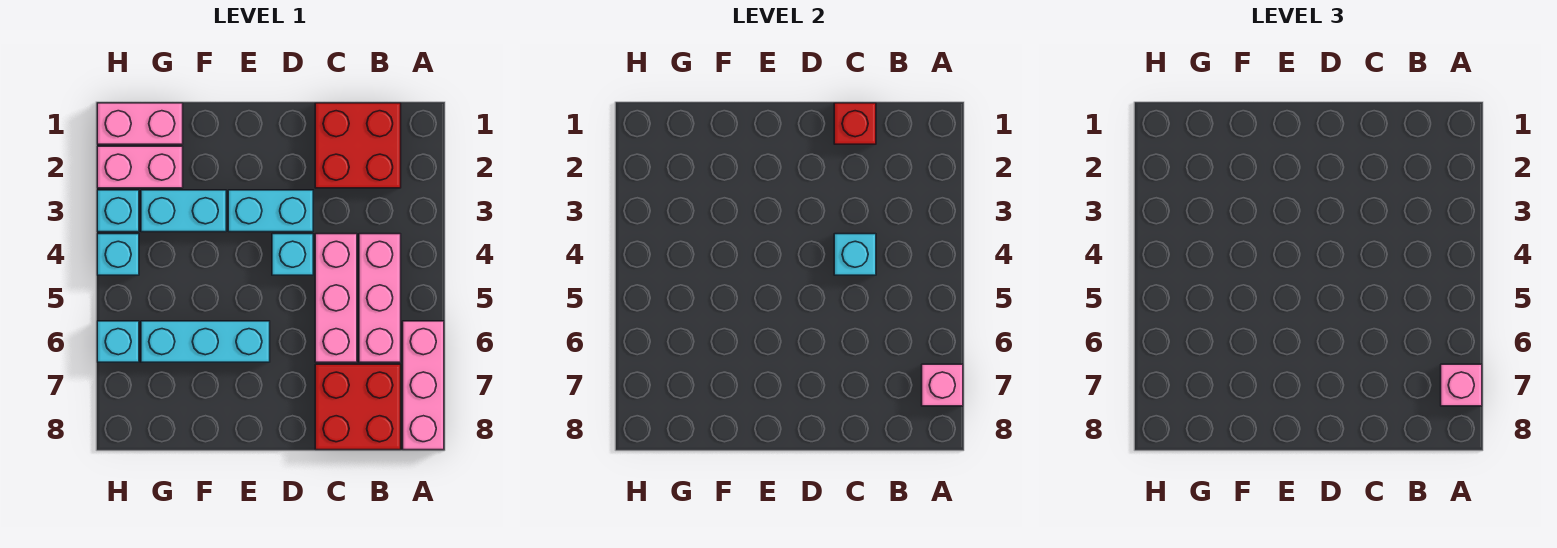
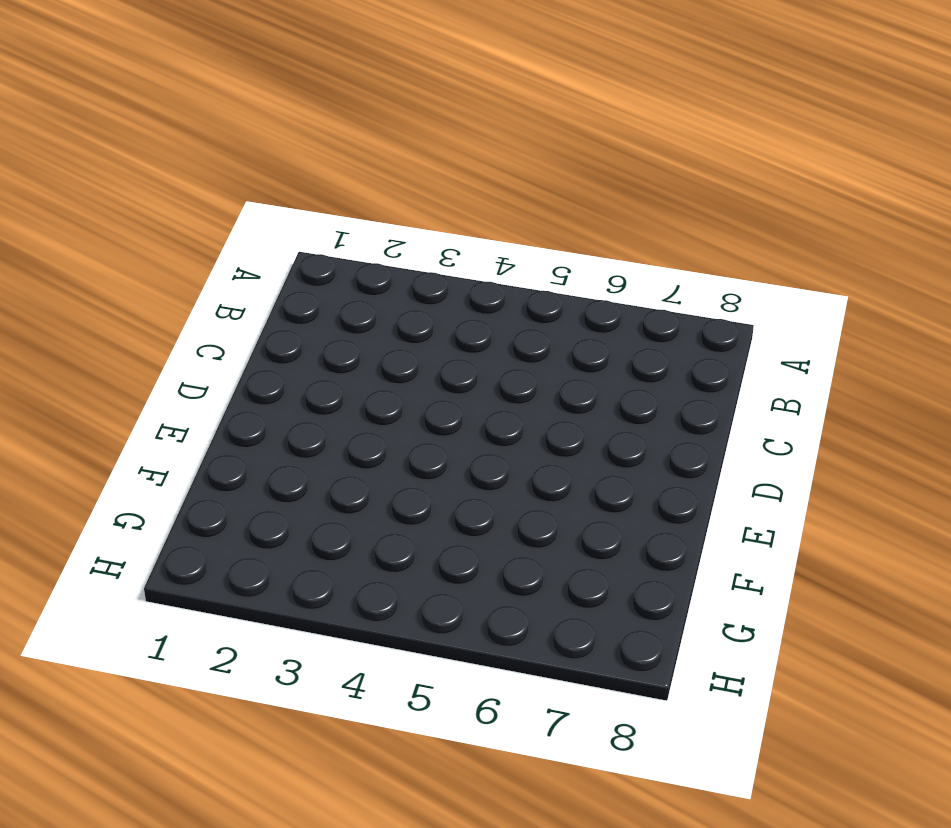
none -> pink 1x3 brick [403,321,444,450]
none -> red 2x2 brick [315,103,401,188]
none -> pink 1x3 brick [359,234,401,362]

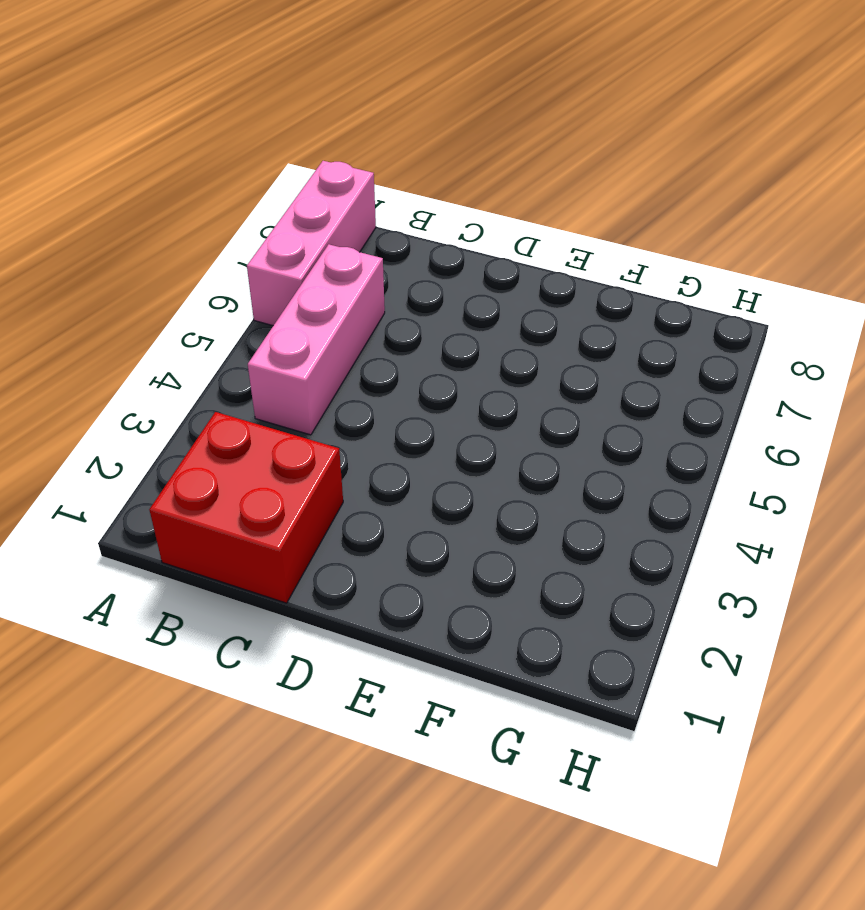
none -> red 2x2 brick [315,364,401,450]
none -> pink 1x3 brick [315,234,357,362]
none -> cyan 1x2 brick [228,190,313,232]

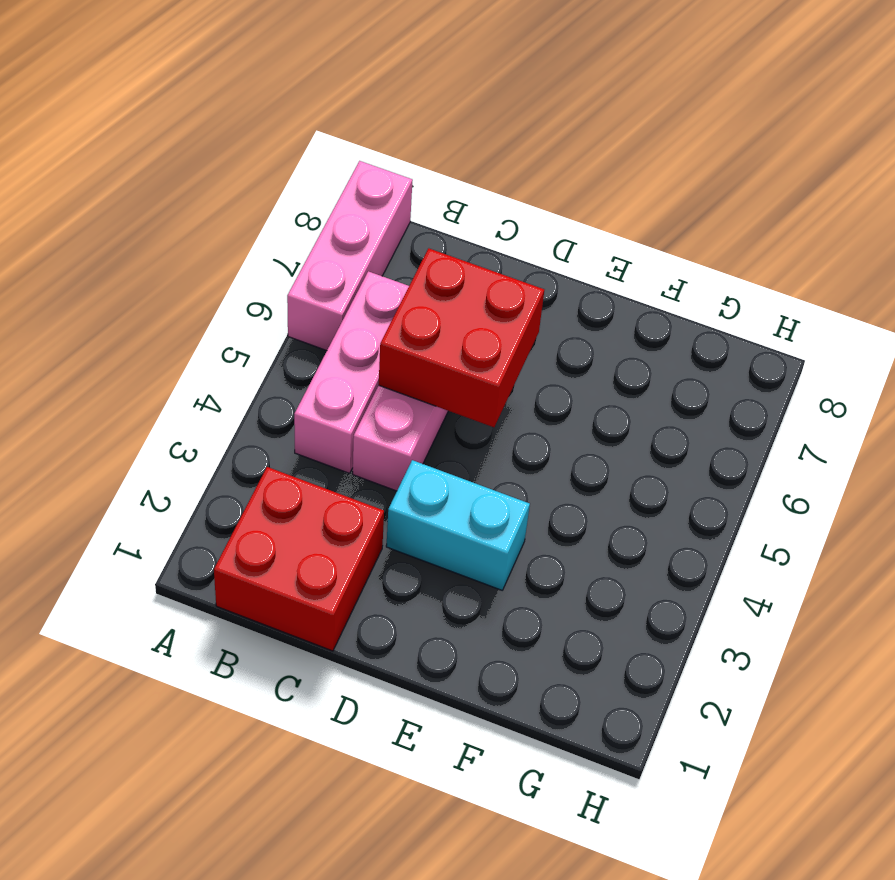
red 2x2 brick [379,248,544,427] -> red 2x2 brick moved to [315,364,401,450]
none -> cyan 1x1 brick [272,234,313,275]
none -> cyan 1x3 brick [141,321,270,362]
none -> cyan 1x2 brick [141,190,226,232]

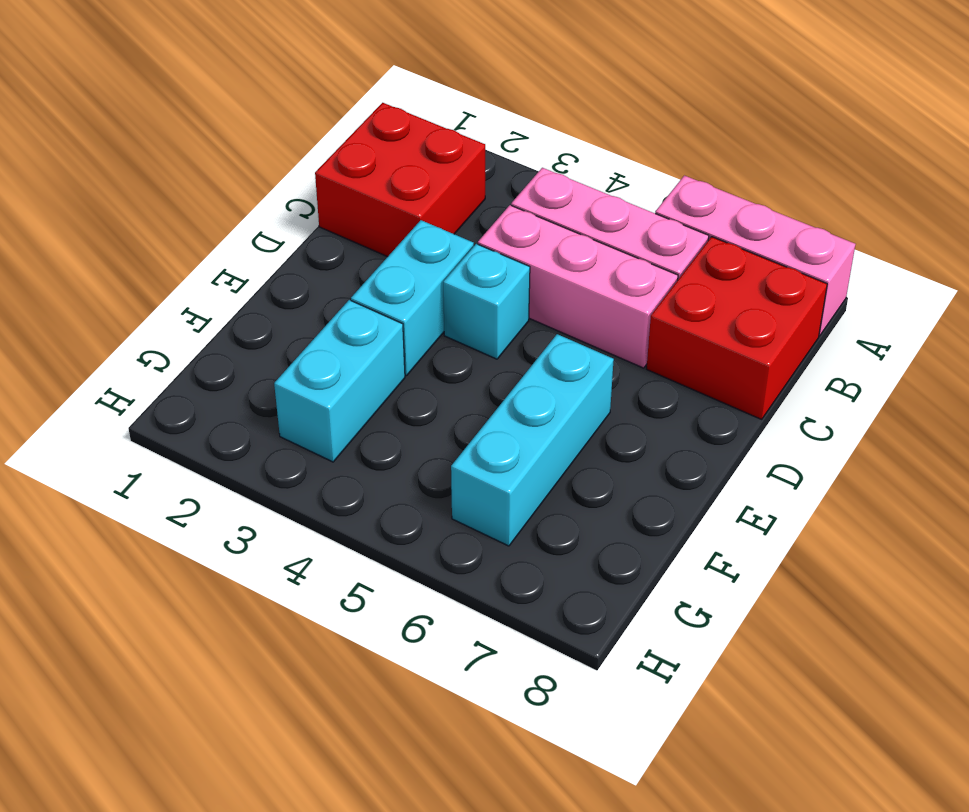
none -> pink 1x2 brick [97,103,183,144]
none -> pink 1x2 brick [97,146,183,188]
none -> cyan 1x1 brick [97,190,139,232]

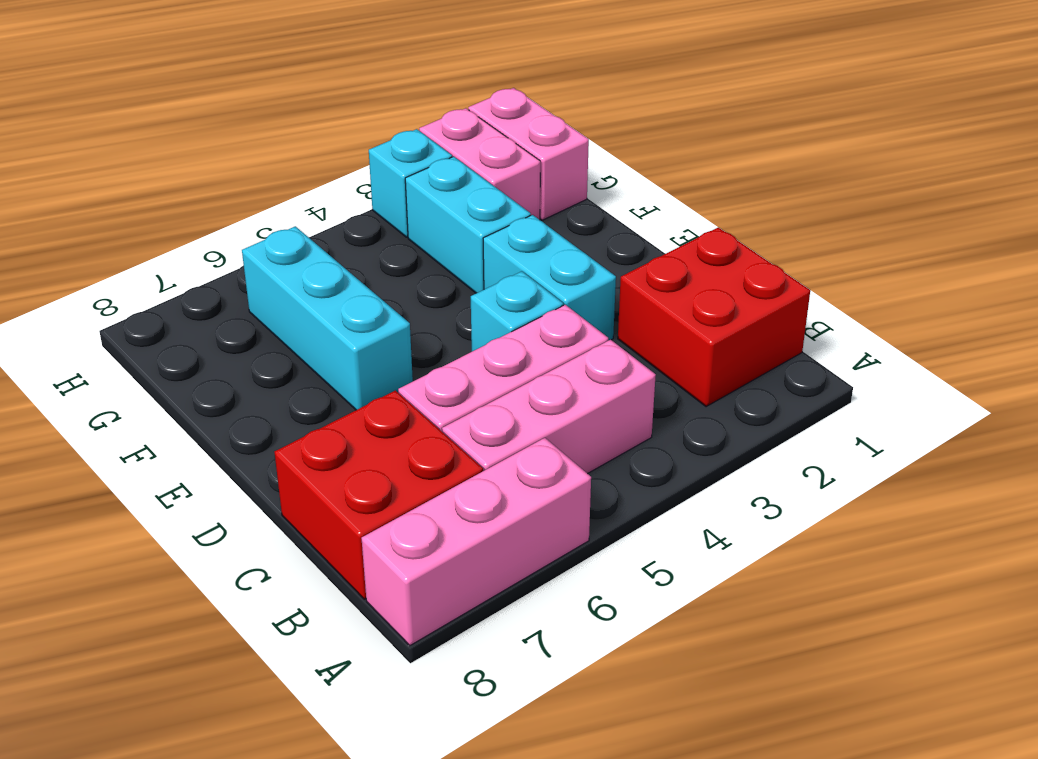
none -> cyan 1x1 brick [97,234,139,275]
none -> cyan 1x1 brick [97,321,139,362]
none -> pink 1x1 brick [922,364,963,406]

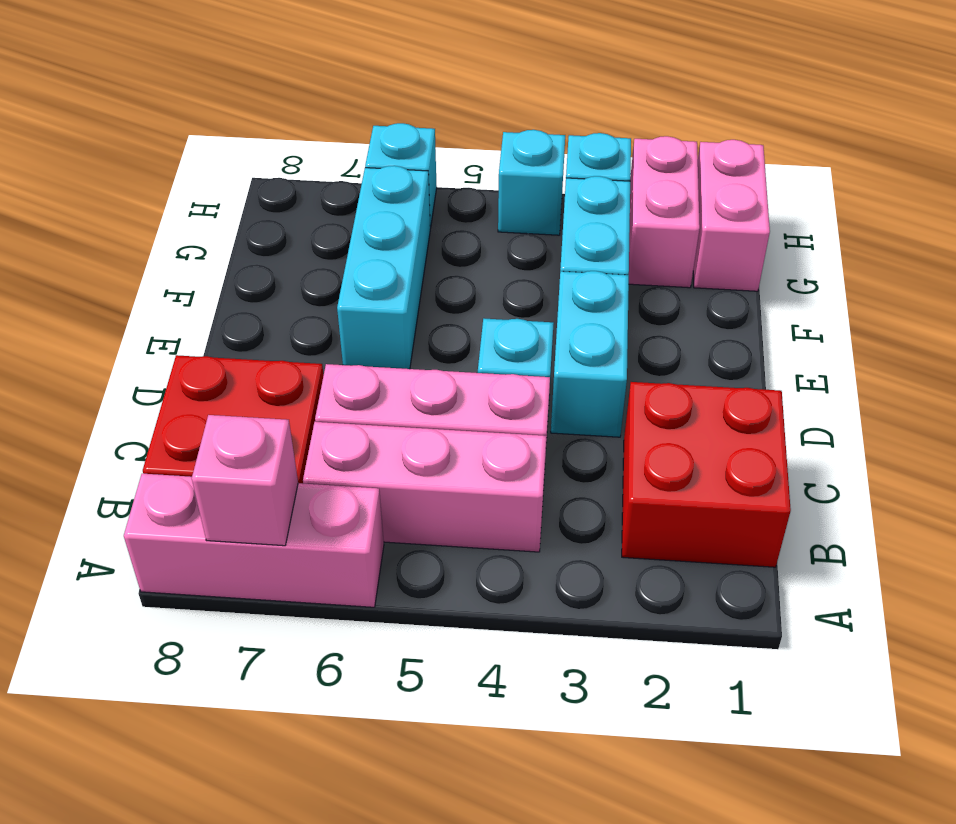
none -> red 1x1 brick [834,103,876,144]
none -> cyan 1x1 brick [834,234,876,275]
none -> pink 1x1 brick [1441,364,1482,406]

